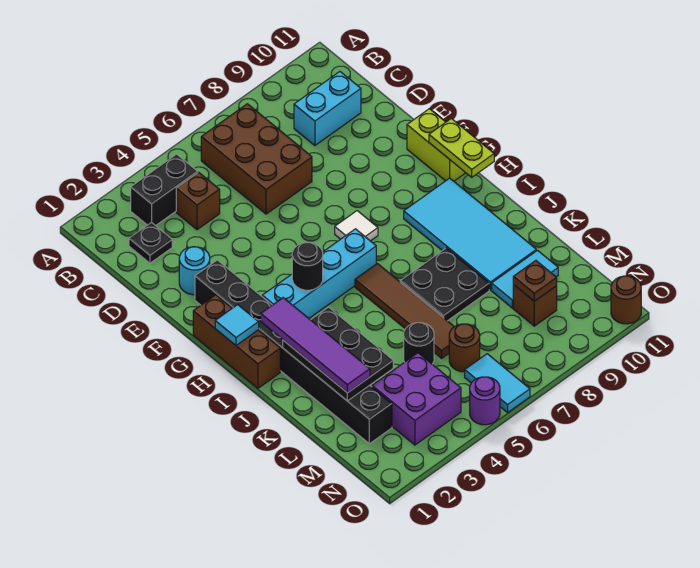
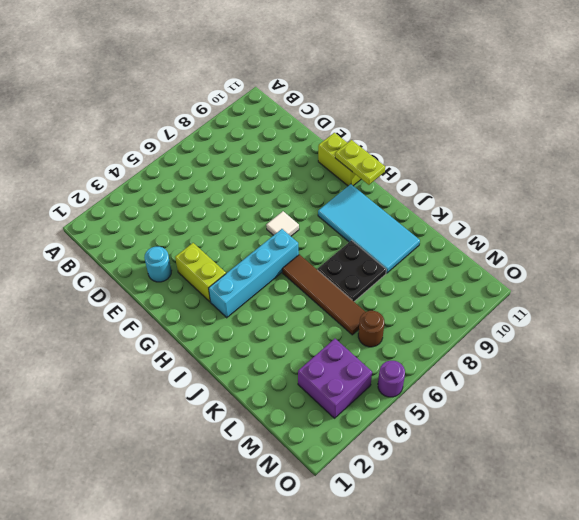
lime 1x2 brick [175,243,226,302] -> none
none -> black 1x2 brick [131,154,198,226]
none -> brown 2x3 brick [201,104,312,214]
none -> black 1x1 plate [129,222,172,263]

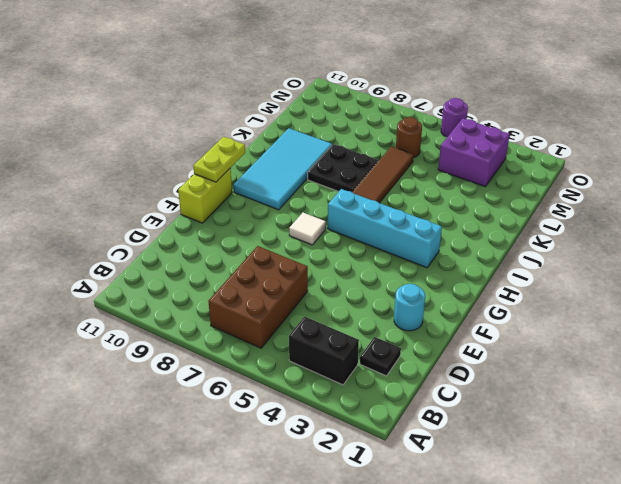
none -> brown 1x1 brick [176,172,220,230]
none -> cyan 1x2 brick [294,72,361,146]
none -> black 1x8 brick [195,260,392,444]

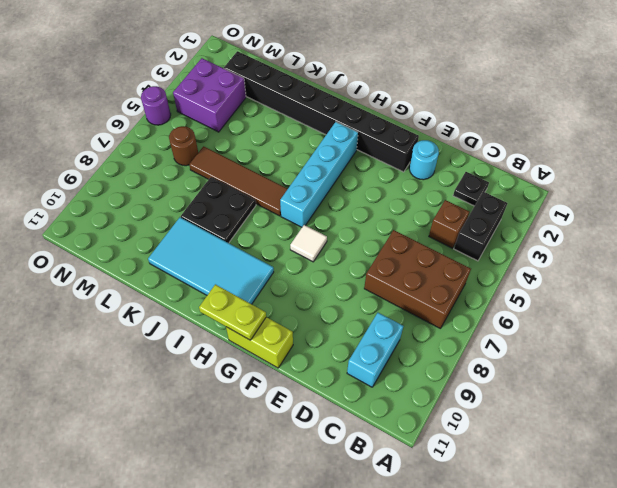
none -> brown 1x3 brick [193,295,280,388]
none -> black 1x1 round brick [404,323,434,364]
none -> cyan 1x2 tile [492,250,558,308]

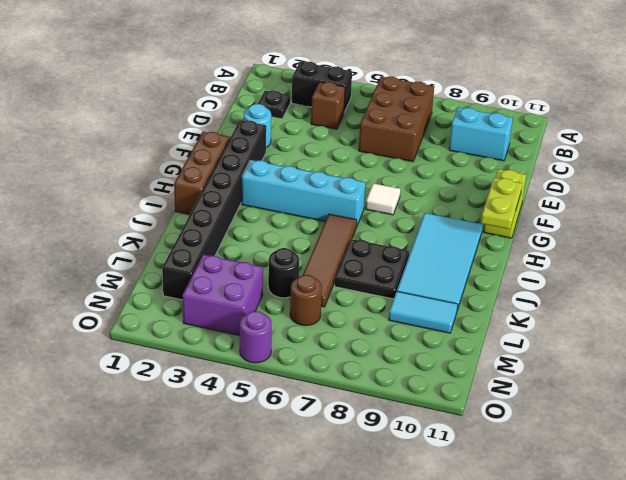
none -> brown 1x1 brick [513,285,557,326]
none -> cyan 1x2 tile [465,354,530,413]
none -> brown 1x1 round brick [611,276,641,324]

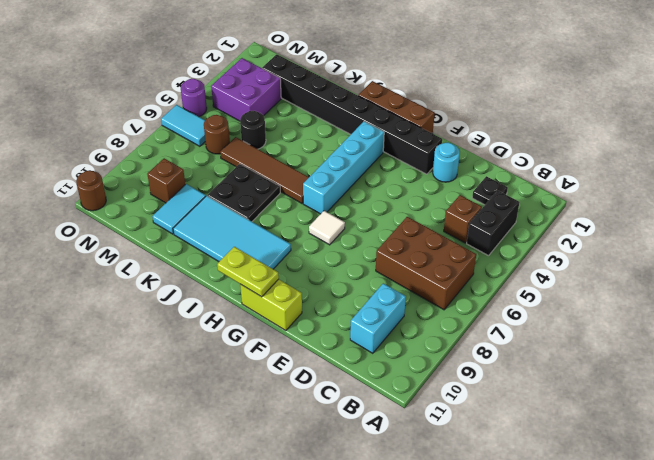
none -> cyan 1x1 tile [215,305,259,345]
none -> black 1x1 round brick [292,242,323,290]
none -> black 2x3 plate [283,307,393,401]

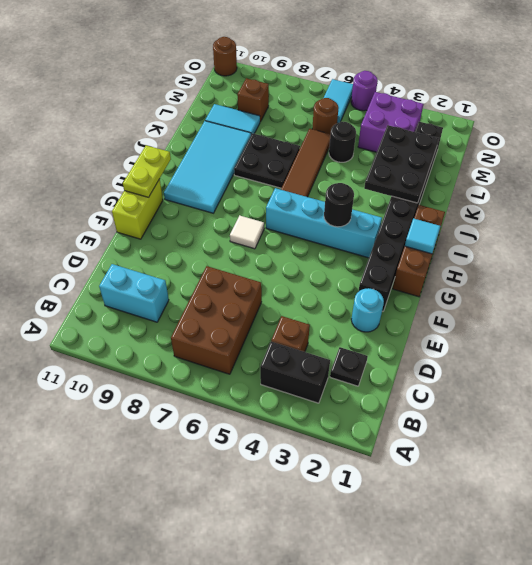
none -> brown 1x1 plate [513,261,557,301]
none -> purple 1x4 tile [261,298,370,393]

